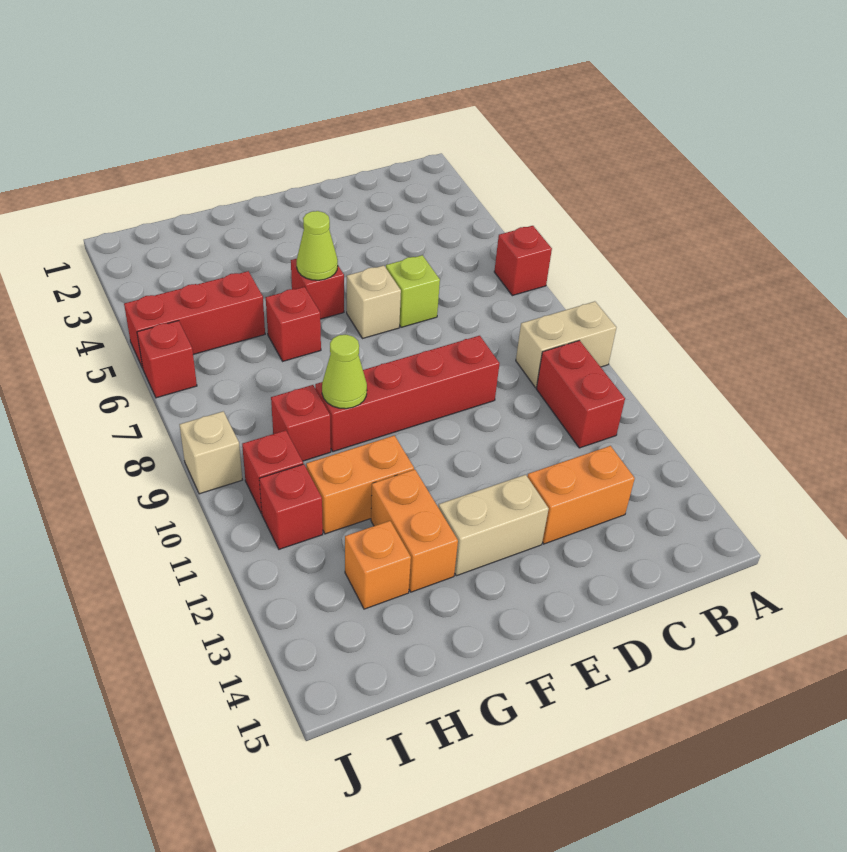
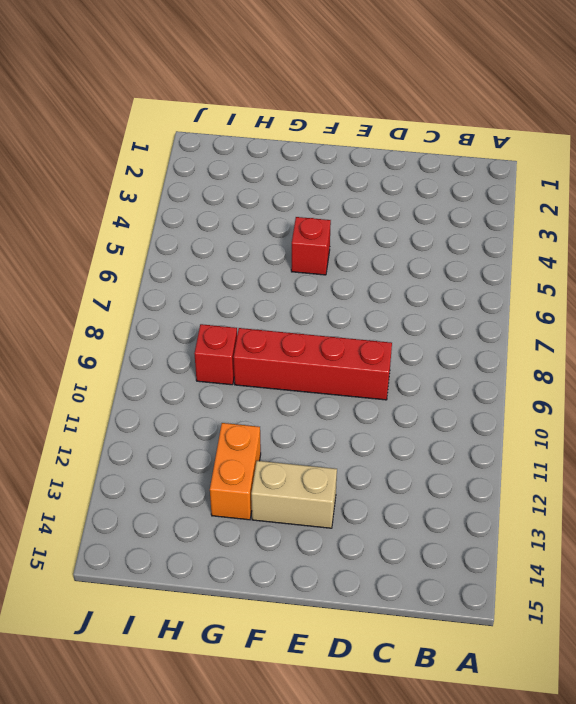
none -> red 1x1 brick [494,226,552,296]
none -> tan 1x2 brick [516,301,617,388]
none -> red 1x2 brick [536,340,625,448]

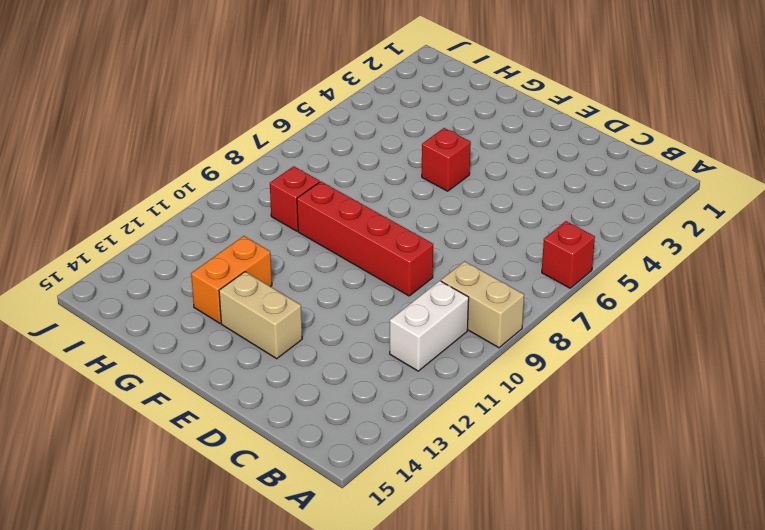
white 1x2 brick [390,281,469,371] -> red 1x2 brick [536,340,625,448]
none -> orange 1x2 brick [527,446,635,544]
none -> lime 1x1 brick [386,255,440,327]
none -> tan 1x1 brick [347,266,401,339]

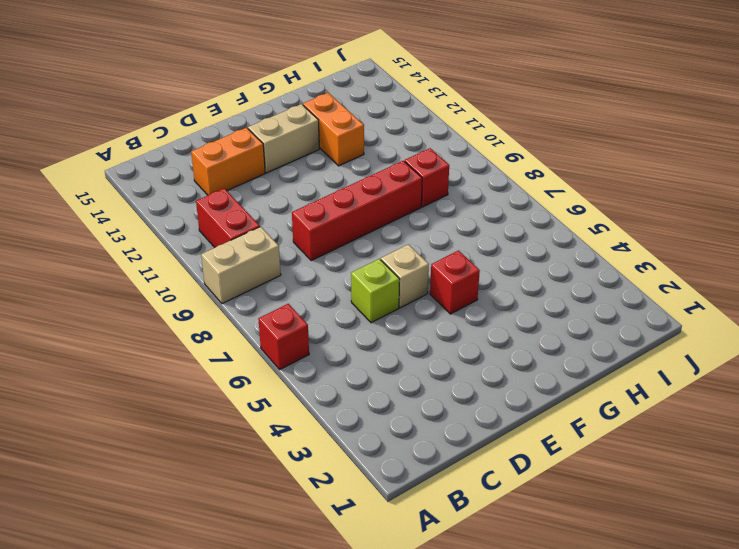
none -> red 1x1 brick [266,287,321,361]
none -> orange 1x2 brick [306,435,414,534]
none -> red 1x3 brick [124,271,265,368]

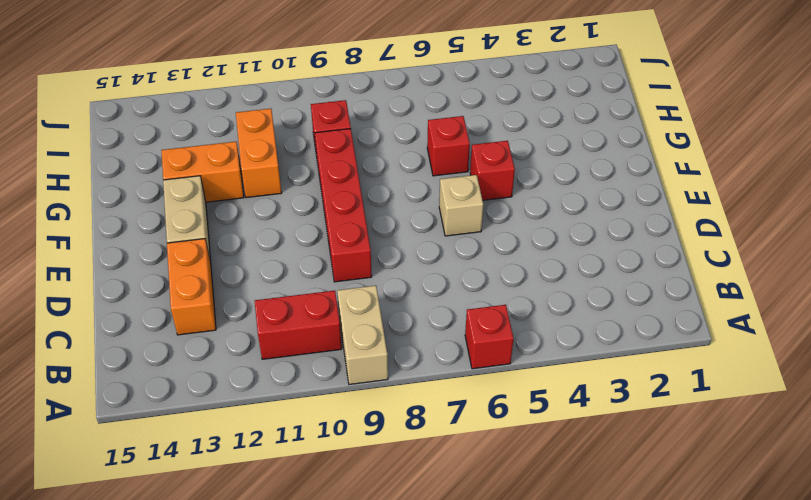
none -> lime 1x1 brick [386,255,440,327]
none -> red 1x3 brick [124,271,265,368]
none -> orange 1x1 brick [345,521,411,609]

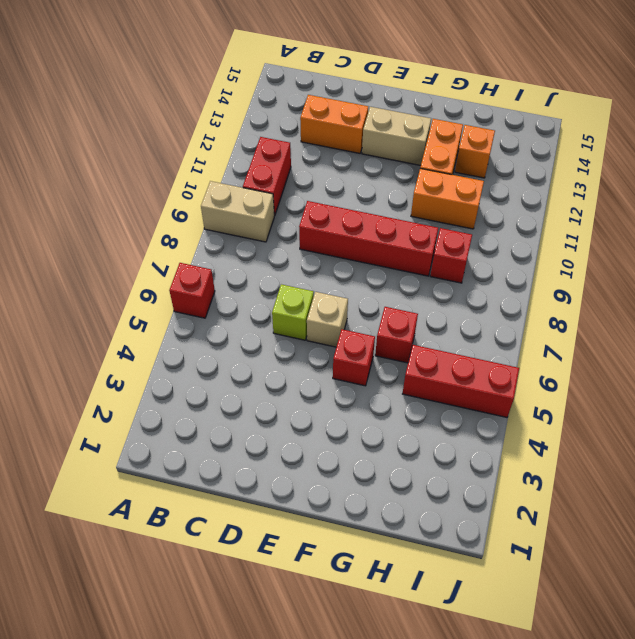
none -> red 1x1 brick [242,430,303,514]
none -> red 1x1 brick [259,464,323,549]
none -> red 1x1 brick [137,321,197,398]

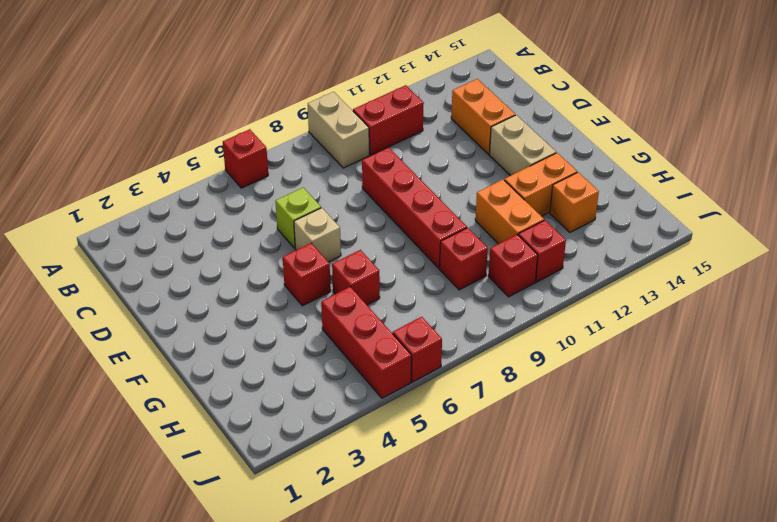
none -> tan 1x1 brick [179,411,242,494]
none -> lime 1x1 cone [297,211,338,280]
none -> lime 1x1 cone [322,335,367,409]

